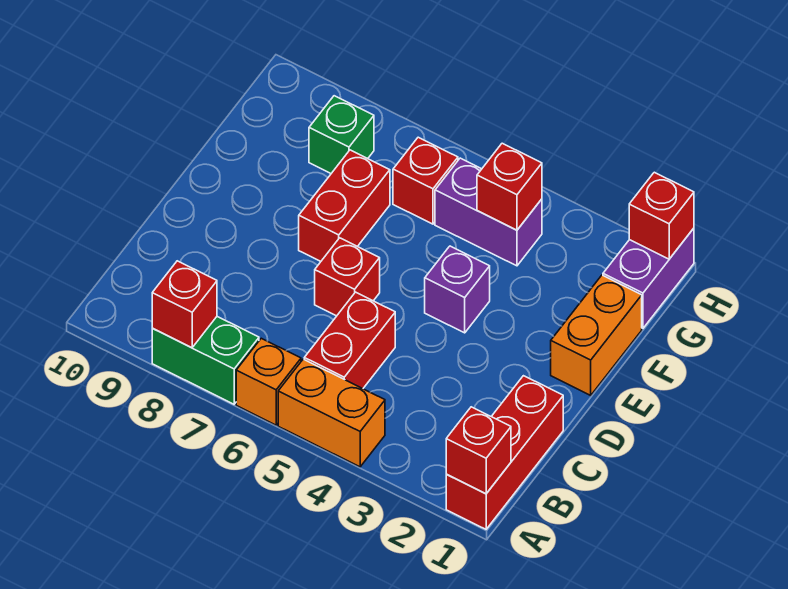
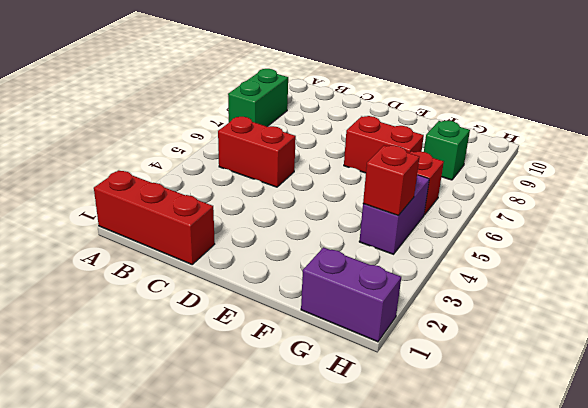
none -> orange 1x2 brick [278,359,385,467]
none -> orange 1x1 brick [236,338,301,425]
none -> red 1x1 brick [315,238,380,316]

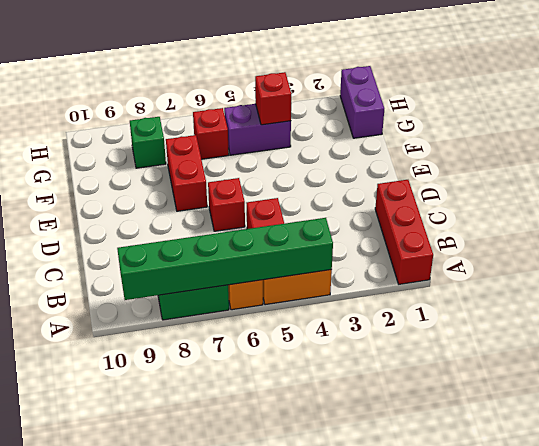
green 1x6 brick [117,218,333,300] -> red 1x1 brick [152,261,217,348]
none -> orange 1x2 brick [551,275,642,395]
none -> purple 1x1 brick [425,246,490,333]
none -> red 1x1 brick [446,407,511,494]

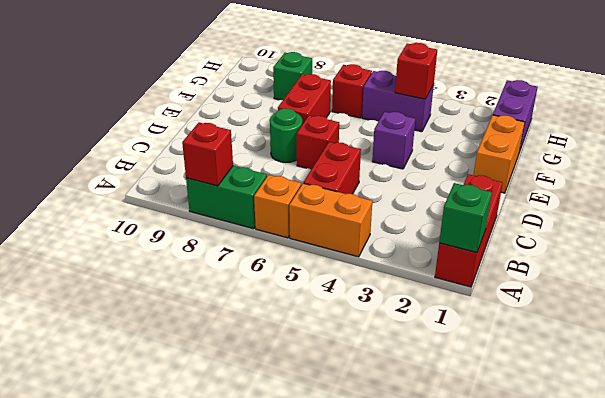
green 1x1 brick [439,183,492,252] -> red 1x1 brick [446,407,511,494]
green 1x1 round brick [270,108,302,162] -> none
none -> red 1x1 brick [629,172,694,259]

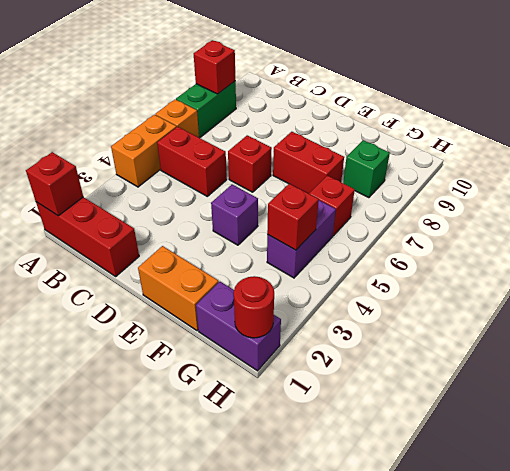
red 1x1 round brick [234,276,274,338] -> red 1x1 brick [629,172,694,259]

